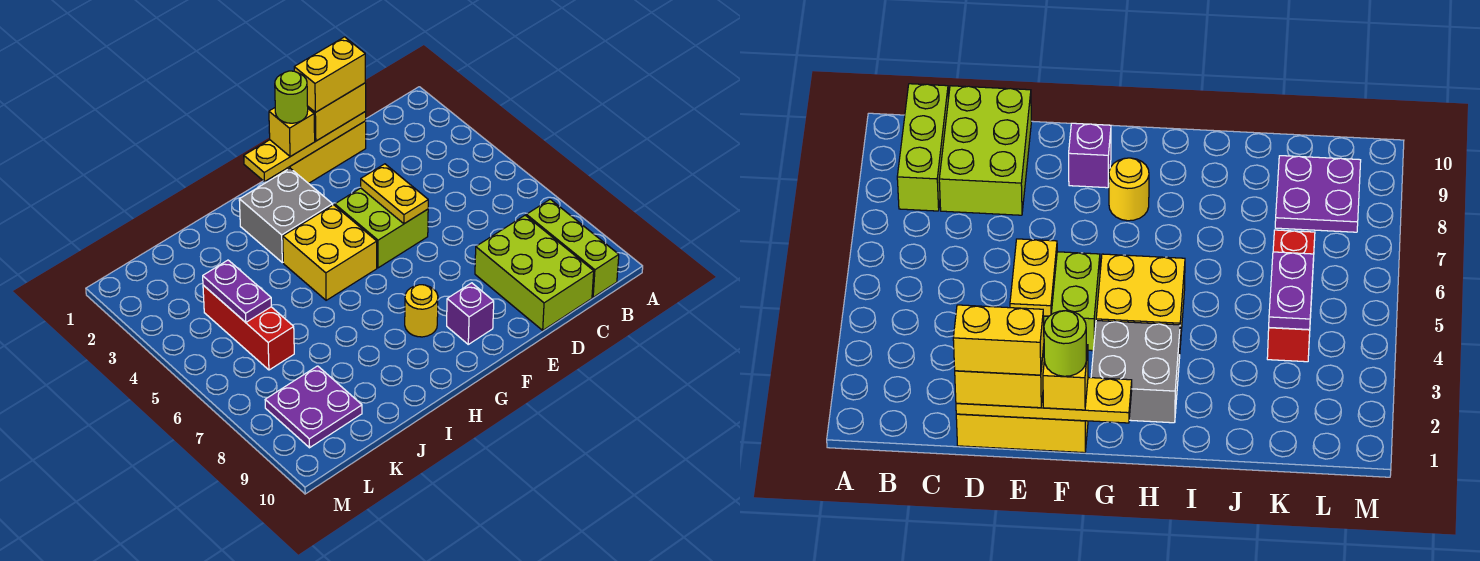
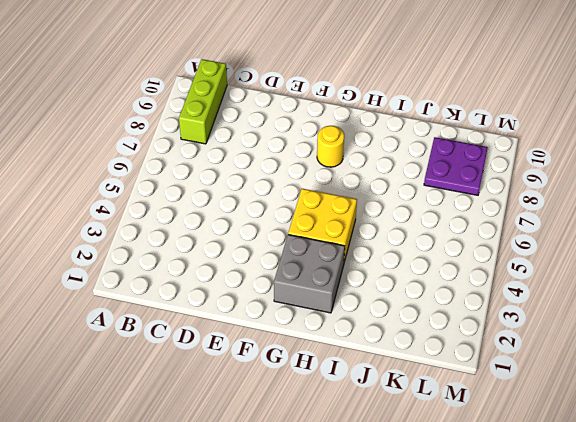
none -> lime 2x3 brick [475,215,594,330]
none -> yellow 1x3 brick [272,121,366,184]
none -> lime 2x2 brick [335,188,428,268]

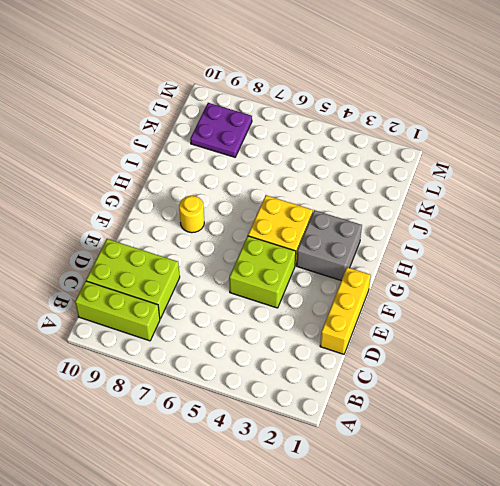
none -> purple 1x1 brick [447,283,494,344]
none -> red 1x3 brick [203,285,294,370]
none -> yellow 1x4 plate [244,112,366,182]

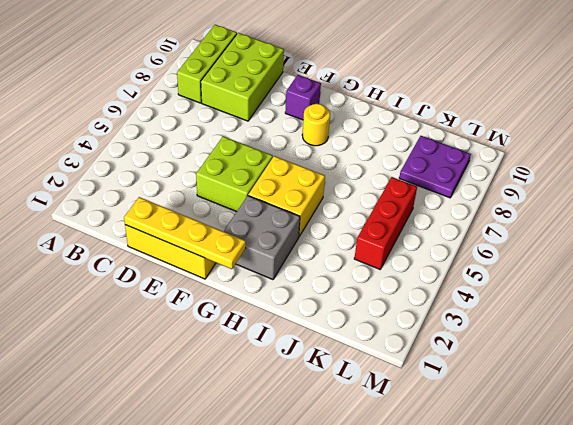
none -> yellow 1x2 plate [361,164,428,224]
none -> purple 1x2 plate [203,260,271,322]
none -> yellow 1x2 brick [308,83,366,141]

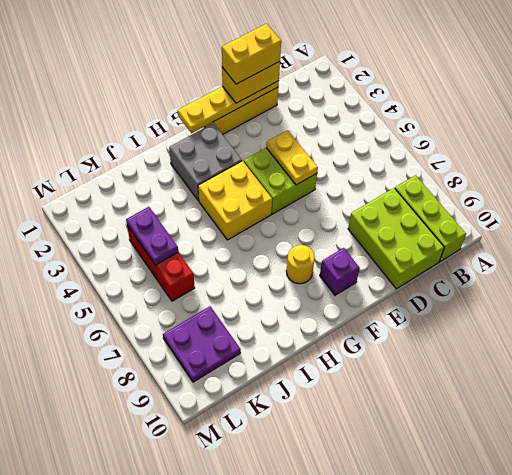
none -> yellow 1x1 brick [269,108,315,157]
none -> lime 1x1 round brick [275,71,308,123]

